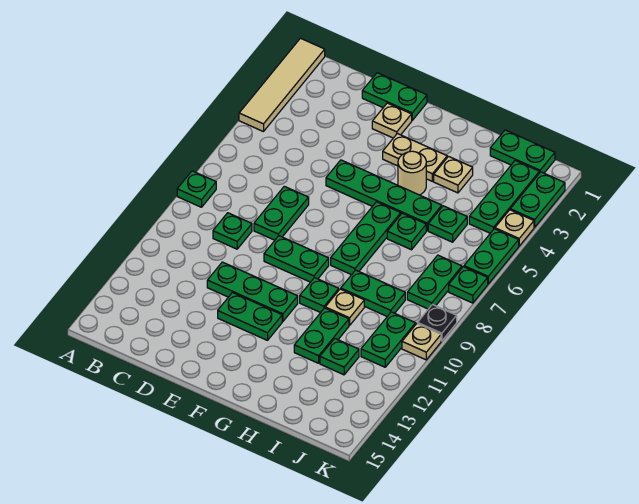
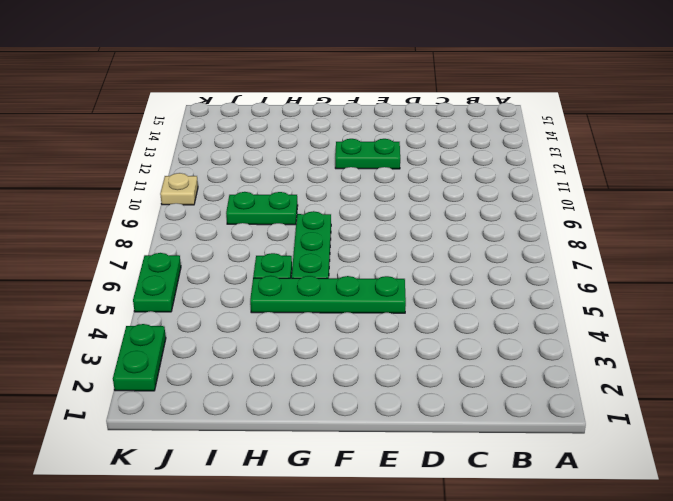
none -> tan 1x4 tile [239,38,325,132]
none -> green 1x1 plate [177,171,216,207]
none -> green 1x1 plate [213,213,252,249]
none -> green 1x2 plate [362,73,427,120]

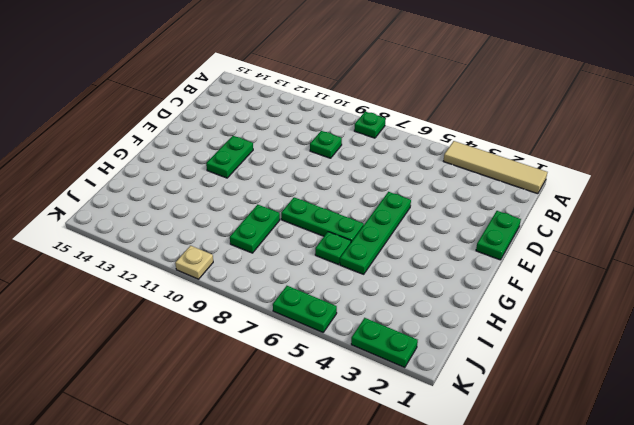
none -> green 1x2 plate [254,186,309,240]
none -> green 1x3 plate [207,262,298,321]
none -> tan 1x1 plate [372,103,412,138]
none -> green 1x2 plate [264,236,329,282]

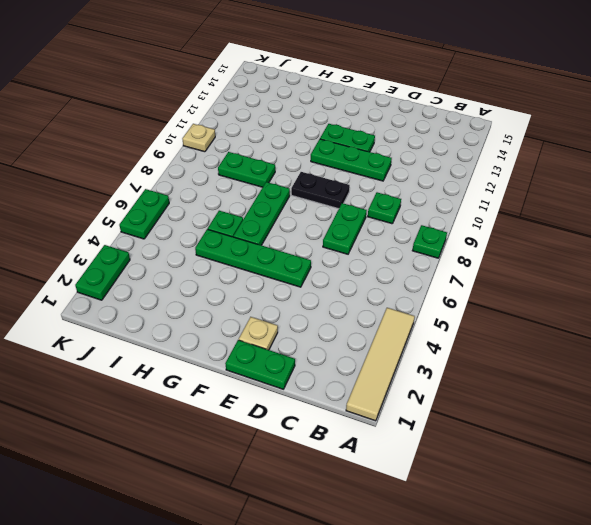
black 1x2 plate [291,172,350,209] -> green 1x2 plate [264,236,329,282]
none -> tan 1x2 plate [383,134,447,181]
none -> tan 1x1 round brick [398,151,426,195]
none -> green 1x1 plate [300,278,339,313]
none -> tan 1x1 plate [434,157,473,193]

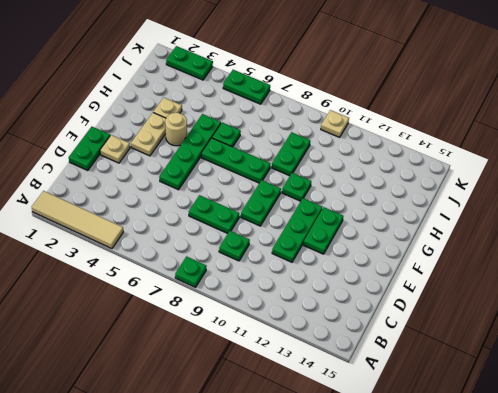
none -> tan 1x1 plate [325,289,364,325]
none -> green 1x2 plate [294,308,349,363]
none -> green 1x2 plate [490,130,555,173]
none -> green 1x1 plate [428,206,467,242]

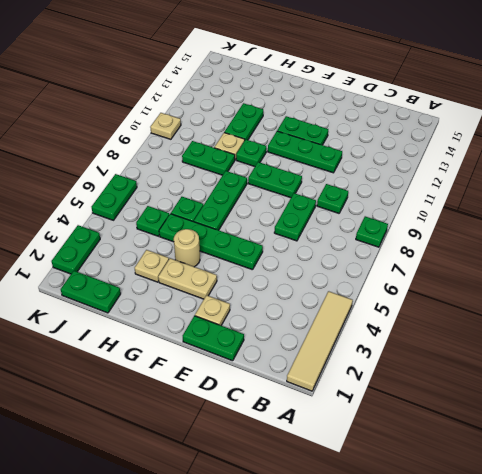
none -> green 1x1 plate [320,339,359,375]
none -> green 1x3 plate [469,161,539,233]
none -> green 1x2 plate [407,255,462,309]
none -> green 1x2 plate [361,312,416,367]

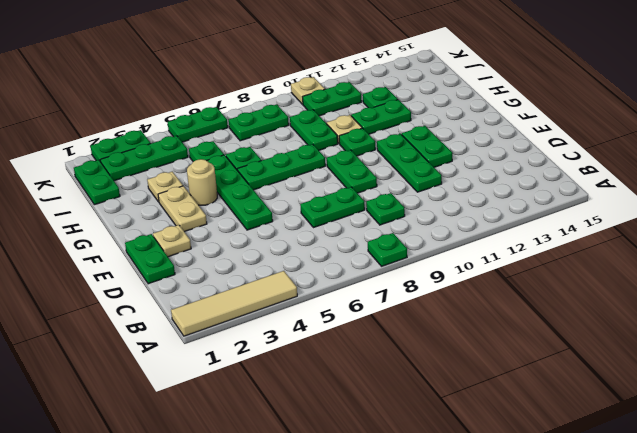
none -> tan 1x1 plate [495,210,534,246]
none -> green 1x1 plate [449,267,488,303]
none -> black 1x1 plate [418,305,457,341]

